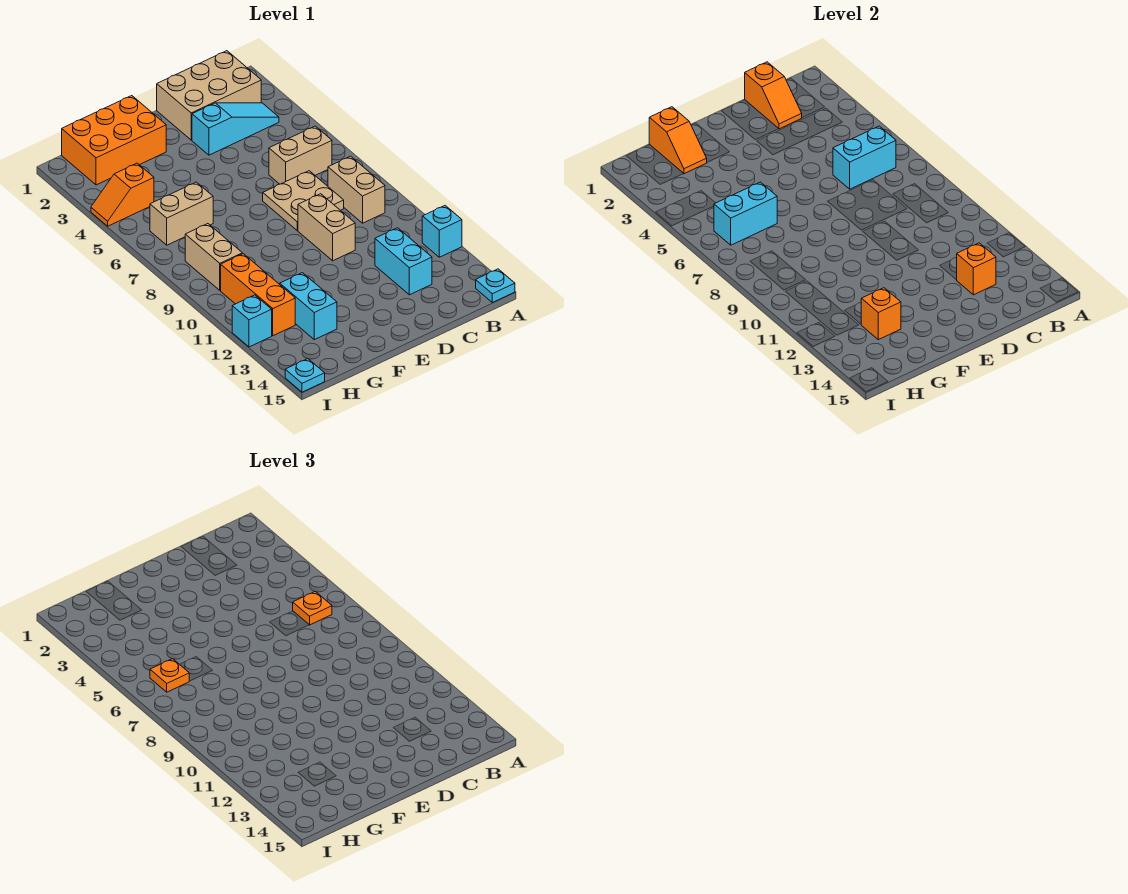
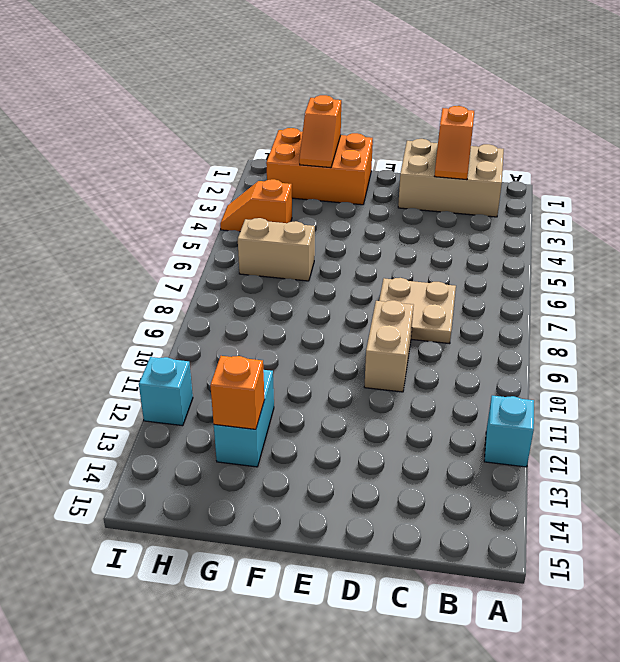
none -> cyan 1x1 plate [476,269,515,303]
none -> cyan 1x3 slope [192,103,279,155]
none -> tan 1x2 brick [269,126,332,184]

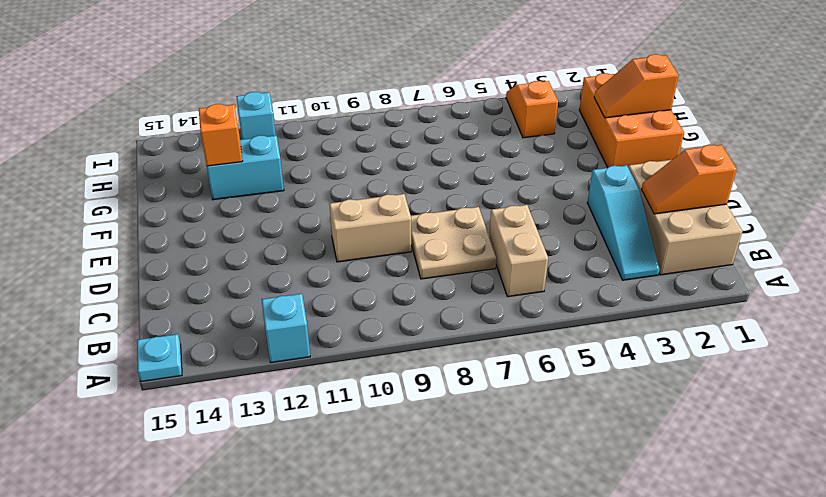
none -> tan 1x2 brick [328,156,385,223]
none -> cyan 1x2 brick [375,228,432,295]
none -> tan 1x2 brick [150,182,213,245]

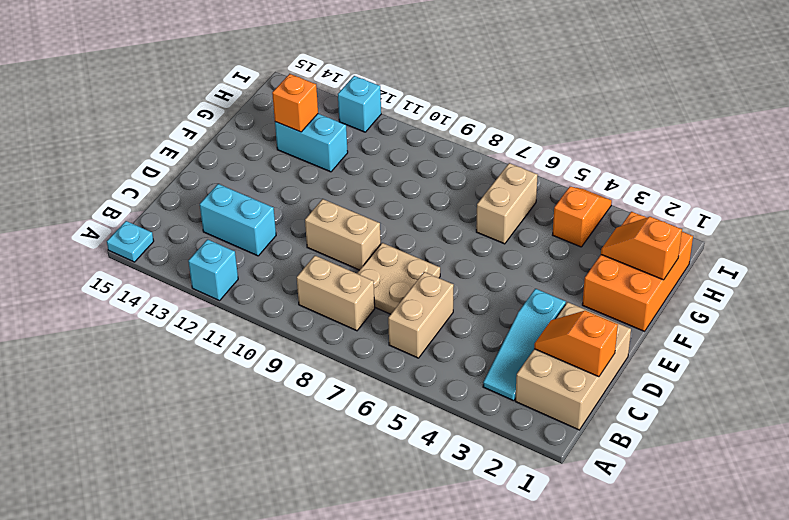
none -> tan 1x2 brick [185,224,242,290]
none -> orange 1x3 brick [221,254,295,336]
none -> cyan 1x1 plate [285,359,325,392]

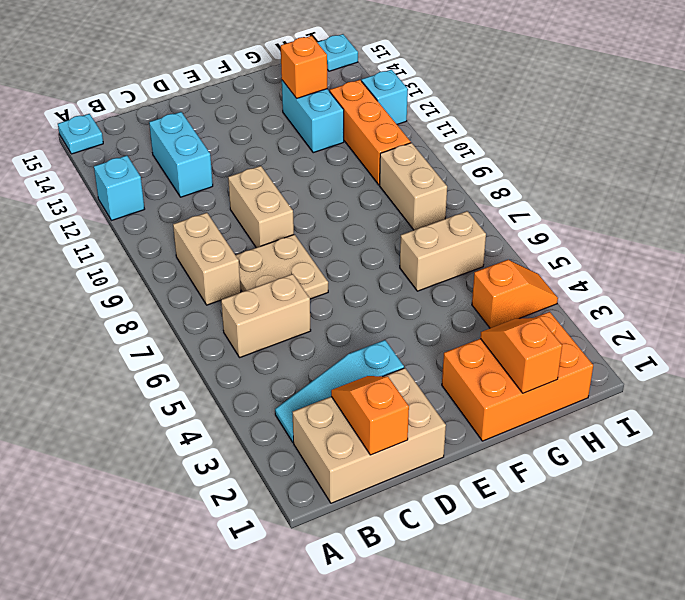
none -> cyan 1x2 brick [833,126,896,189]
none -> orange 1x1 brick [956,243,996,295]
none -> cyan 1x2 brick [714,182,777,245]

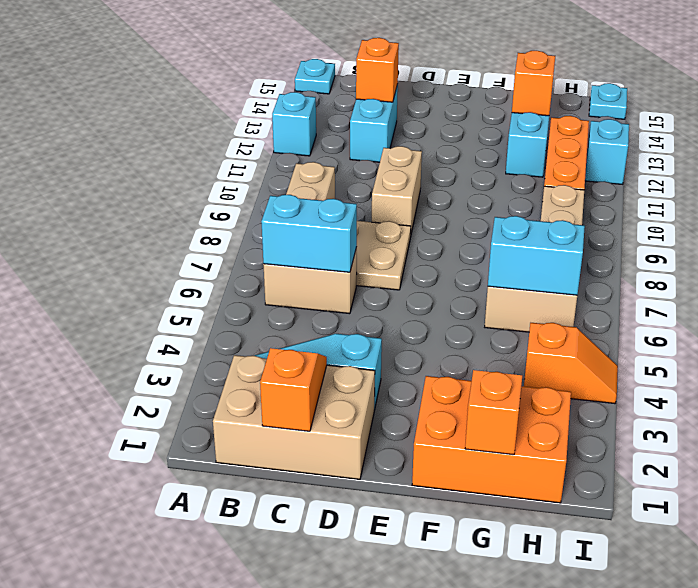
none -> orange 1x1 plate [293,591,332,625]
none -> orange 1x1 plate [150,659,189,692]

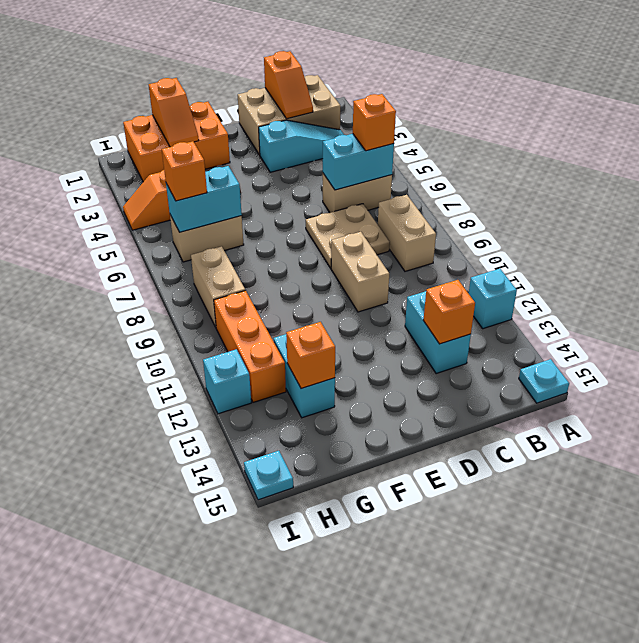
orange 1x1 brick [353,94,396,151] -> orange 1x1 plate [293,591,332,625]
orange 1x1 brick [162,141,207,201] -> orange 1x1 plate [150,659,189,692]

